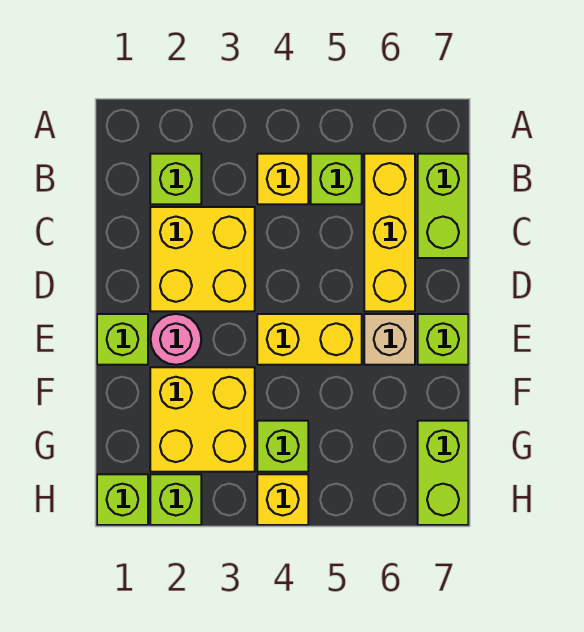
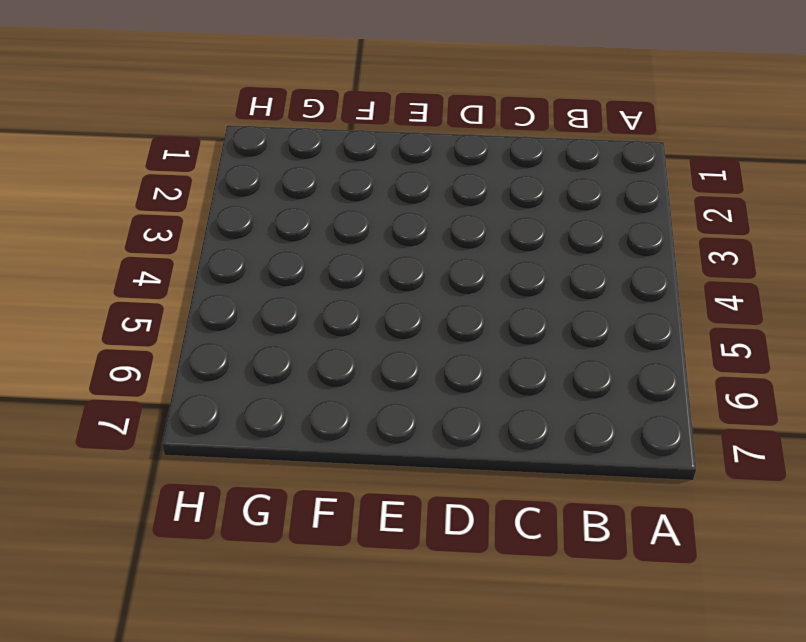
none -> lime 1x1 brick [150,154,201,204]
none -> yellow 1x1 brick [257,154,308,204]
none -> lime 1x1 brick [311,154,362,204]

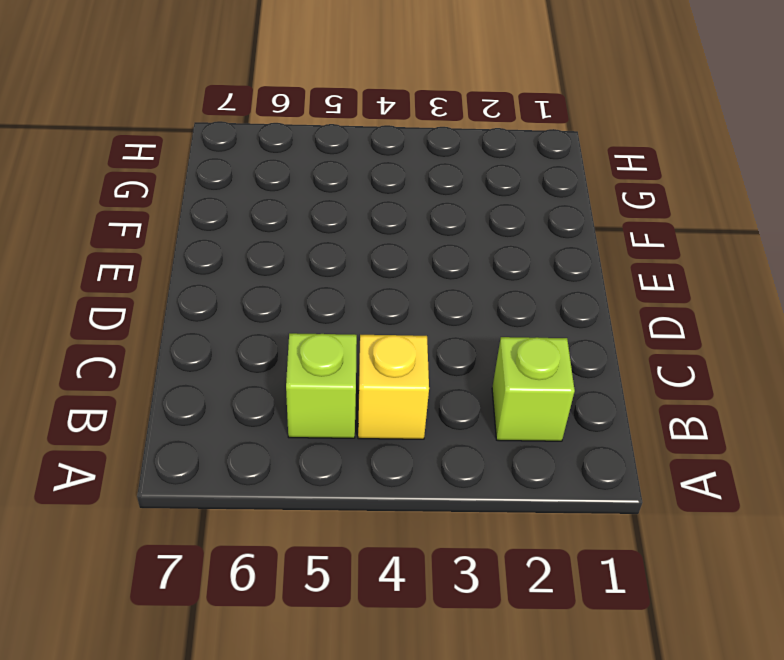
none -> yellow 1x3 brick [364,154,415,311]
none -> lime 1x2 brick [418,154,468,258]
none -> yellow 2x2 brick [150,207,255,311]

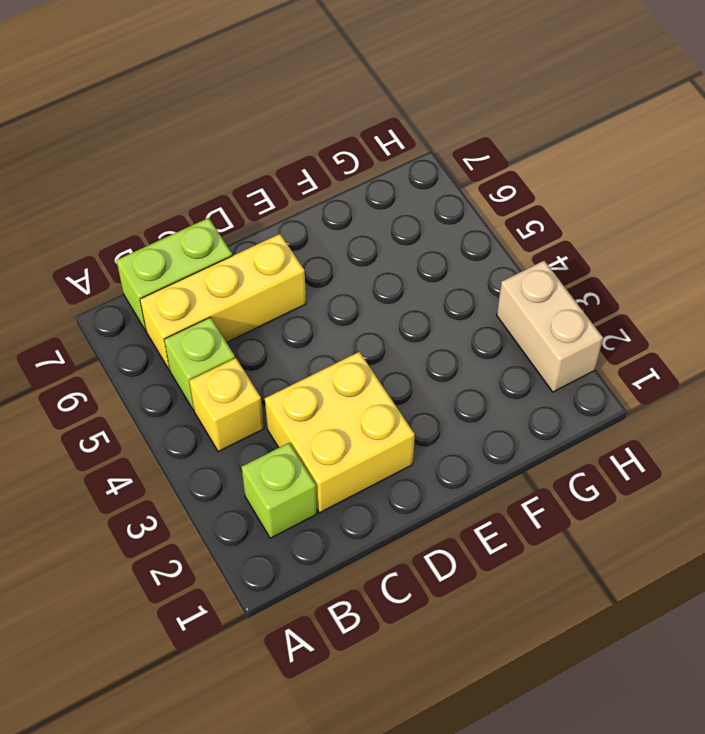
tan 1x2 brick [497,261,603,392] -> lime 1x1 brick [150,474,201,525]
none -> lime 1x1 brick [97,314,148,365]
none -> pink 1x1 round brick [151,314,201,365]
none -> yellow 1x2 brick [257,314,362,365]

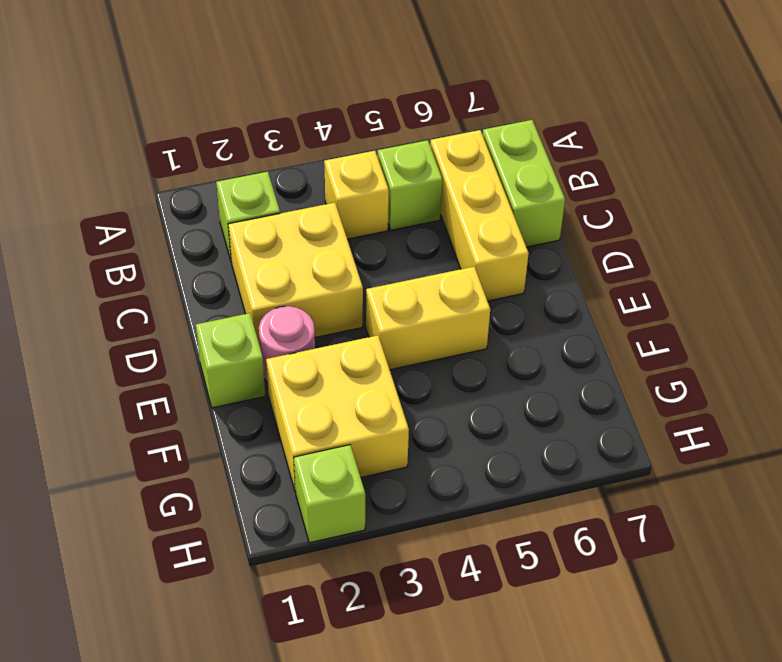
none -> tan 1x1 brick [364,314,415,365]
none -> lime 1x1 brick [418,314,468,365]
none -> lime 1x1 brick [257,421,308,472]

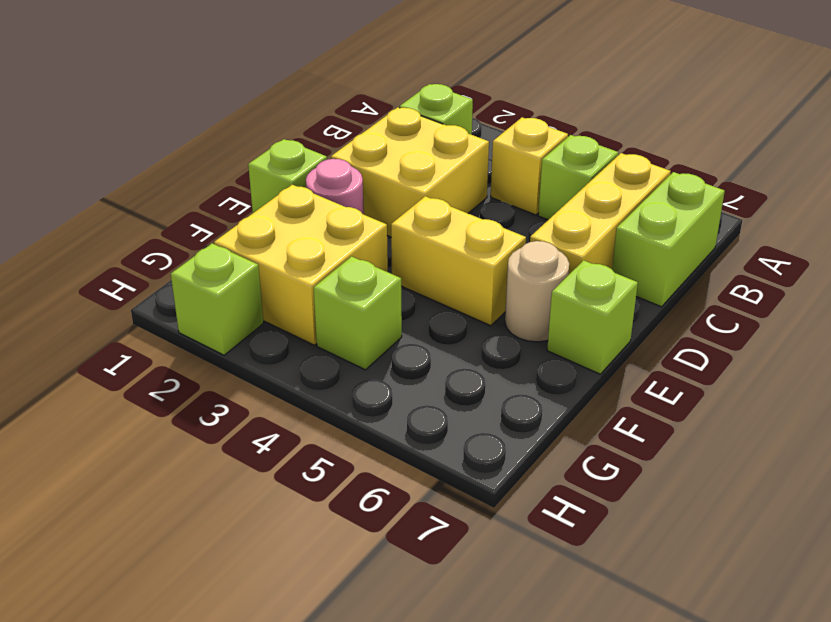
tan 1x1 round brick [505,241,569,342] -> tan 1x1 brick [364,314,415,365]
none -> lime 1x2 brick [418,421,468,525]
none -> lime 1x1 brick [97,474,148,525]
none -> yellow 1x1 brick [257,474,308,525]

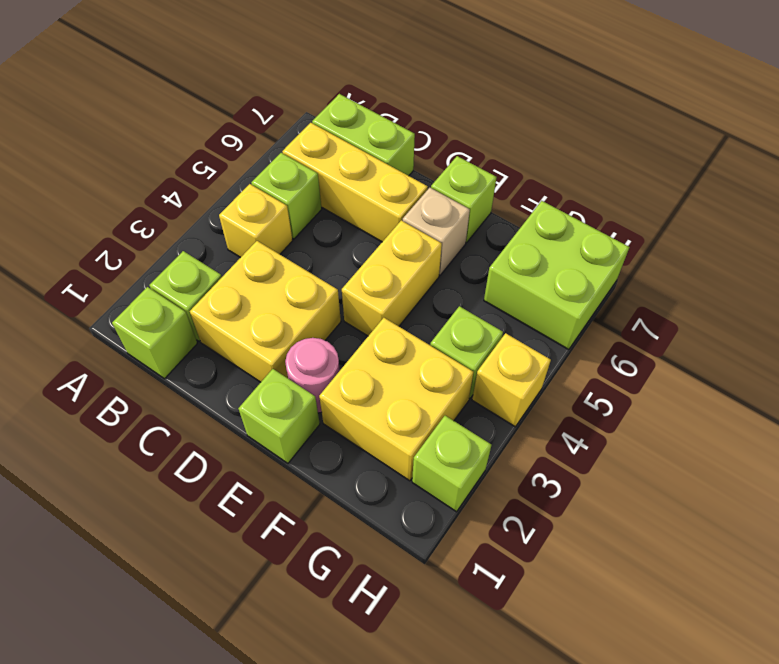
lime 1x1 brick [112,287,197,379] -> lime 1x1 brick moved to [97,474,148,525]
lime 2x2 brick [484,201,629,350] -> lime 1x2 brick [418,421,468,525]

